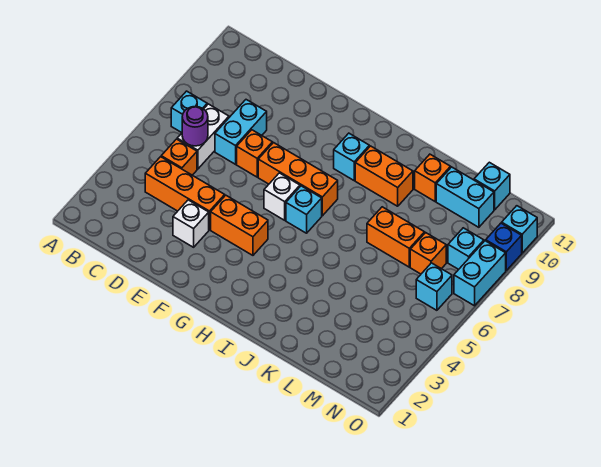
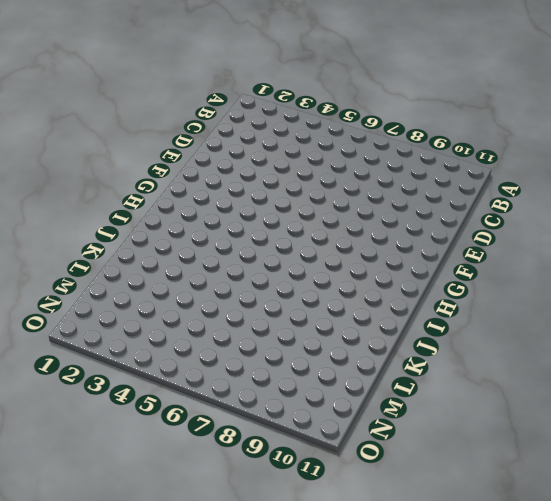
none -> cyan 1x1 brick [171,91,207,133]
none -> orange 1x3 brick [145,157,225,230]
none -> orange 1x1 brick [161,139,197,175]

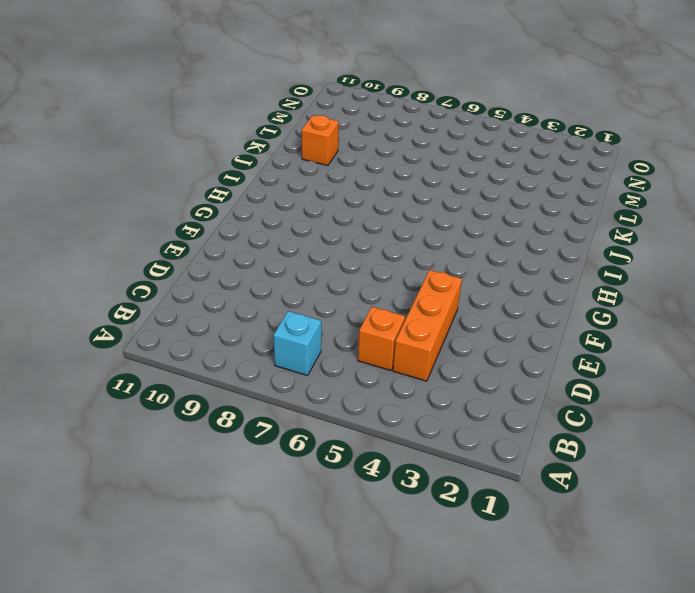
none -> white 1x2 brick [177,104,229,169]
none -> cyan 1x2 brick [215,100,267,164]
none -> white 1x1 brick [173,200,209,247]

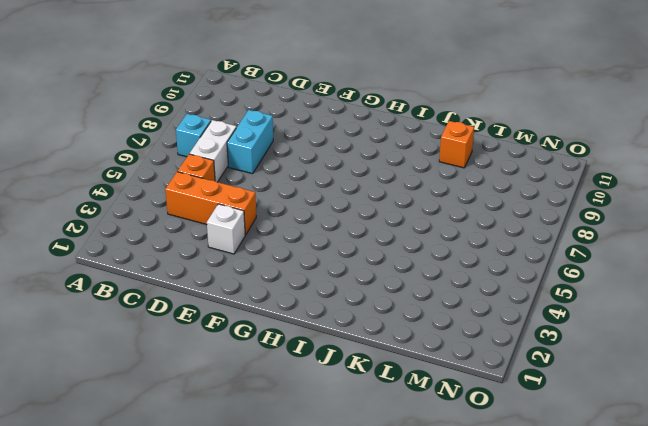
none -> orange 1x1 brick [237,130,272,177]
none -> orange 1x2 brick [211,195,268,255]
none -> orange 1x3 brick [258,143,338,216]

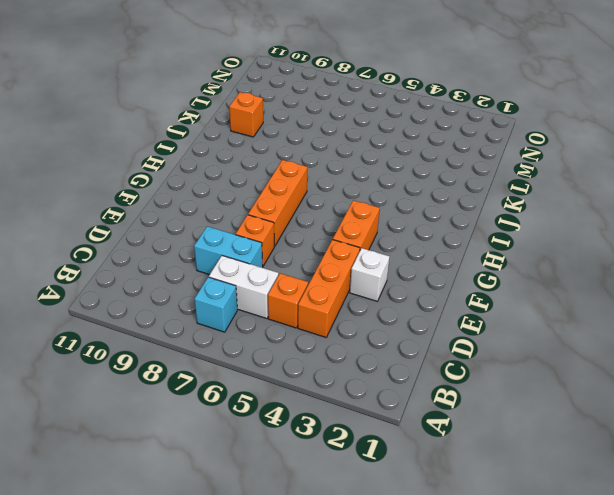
none -> white 1x1 brick [264,173,300,220]
none -> cyan 1x1 brick [286,186,322,233]
none -> cyan 1x1 brick [334,133,369,180]

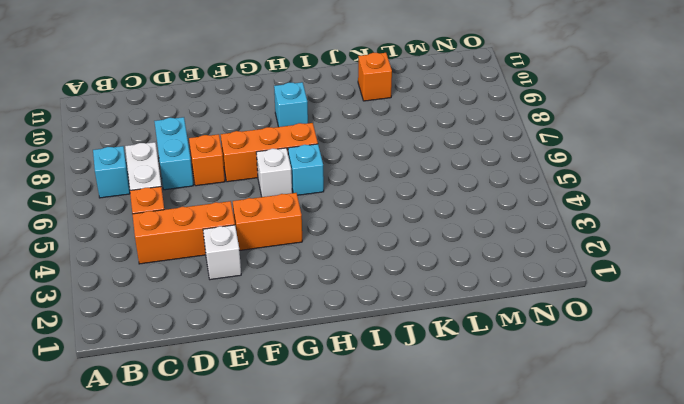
none -> orange 1x2 brick [355,146,413,206]
none -> orange 1x2 brick [367,207,425,267]
none -> cyan 1x2 brick [436,167,494,227]

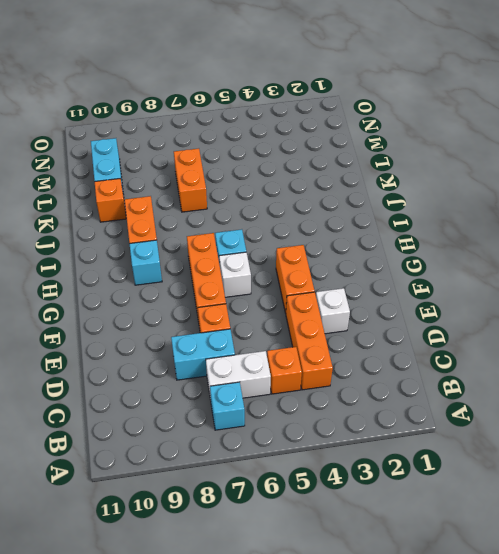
none -> orange 1x1 brick [410,233,446,274]
none -> cyan 1x1 brick [474,162,510,210]
none -> cyan 1x1 brick [416,263,452,310]

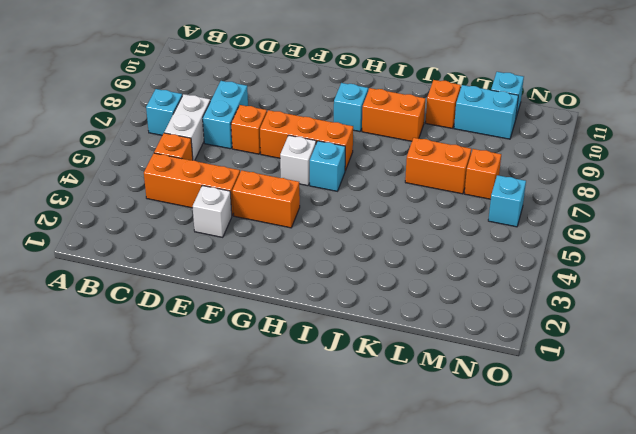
none -> cyan 1x1 brick [448,228,484,269]
none -> cyan 1x2 brick [454,241,506,306]
none -> blue 1x1 brick [486,223,522,270]

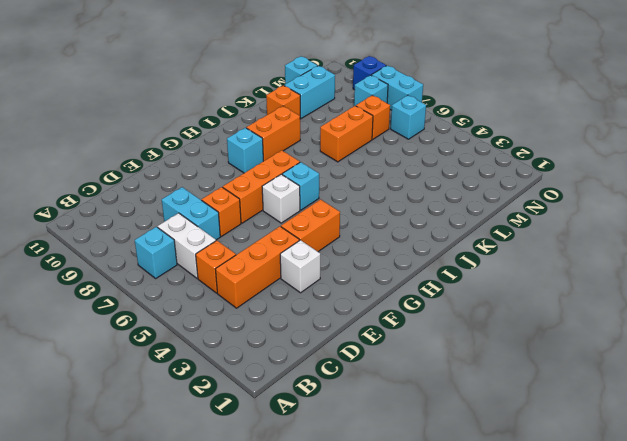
none -> cyan 1x1 brick [502,206,537,253]
none -> purple 1x1 round brick [182,106,208,146]

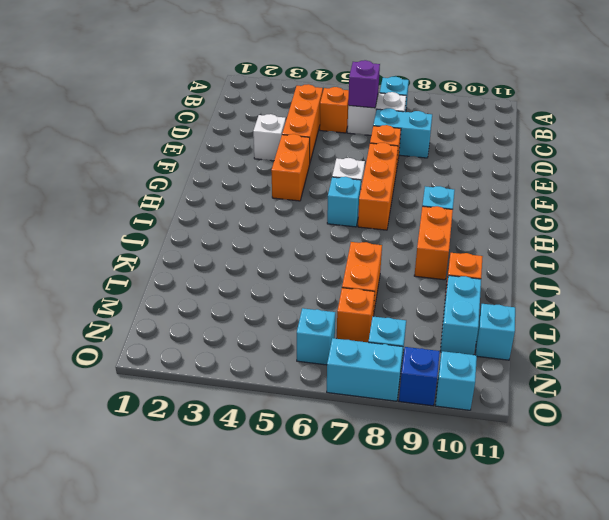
purple 1x1 brick [348,60,380,108] -> purple 1x1 round brick [182,106,208,146]

